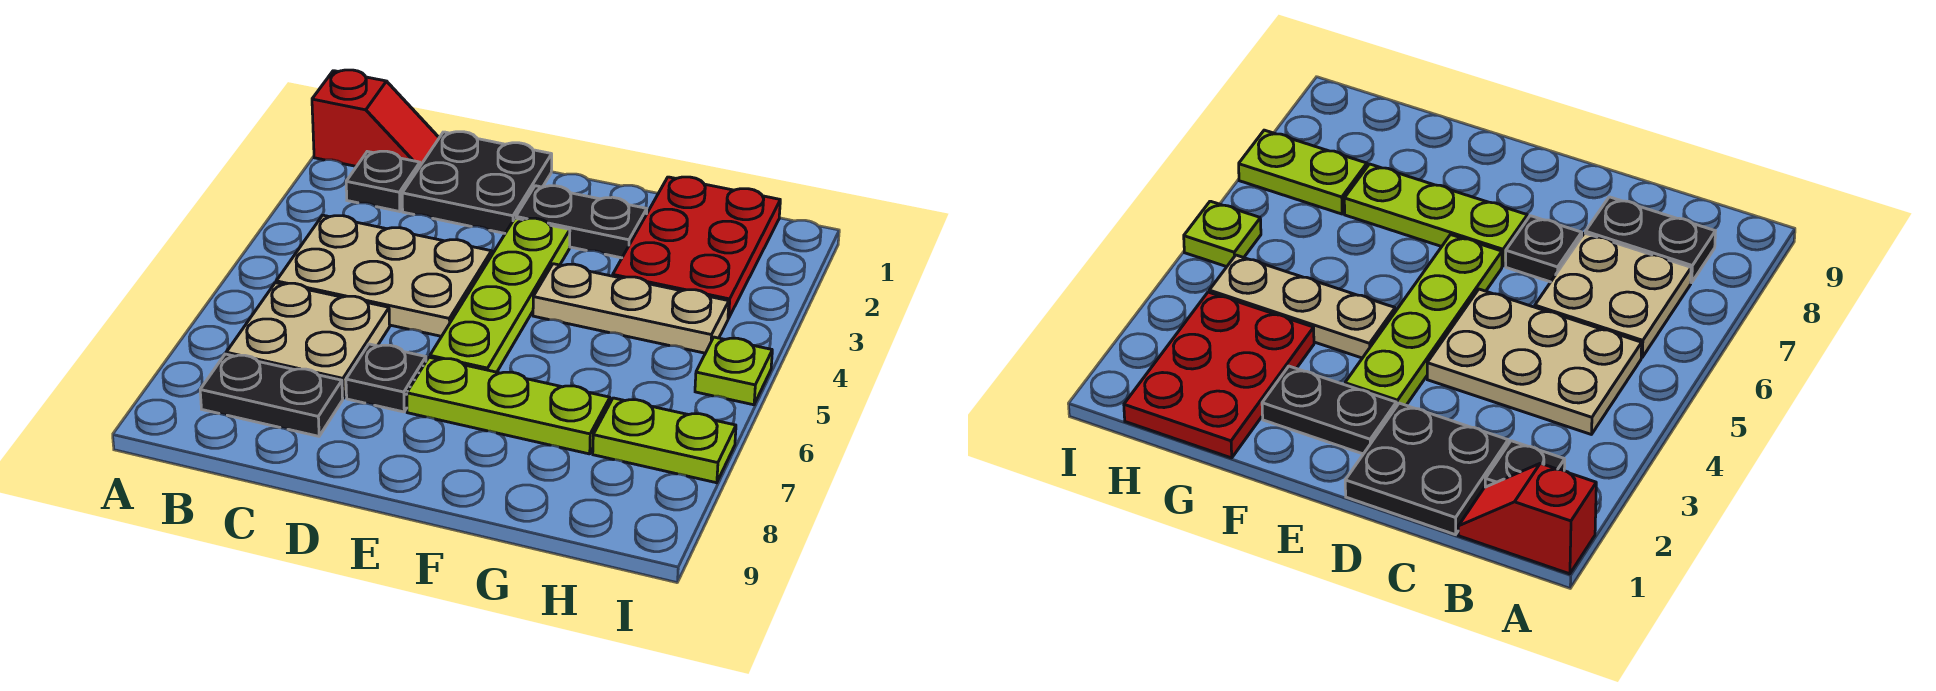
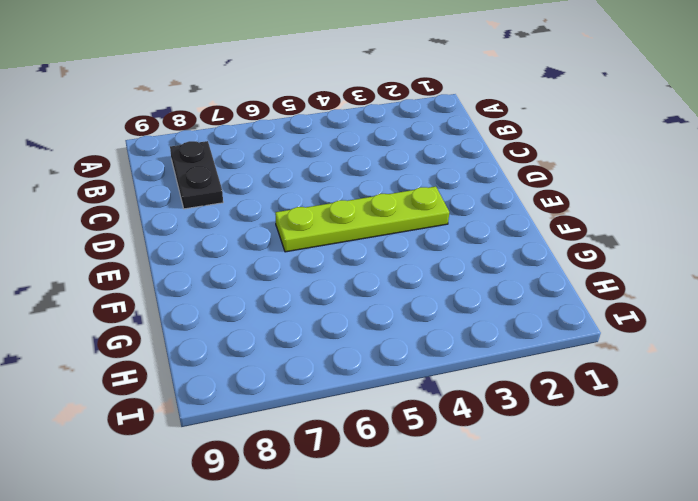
none -> red 1x2 slope [312,70,439,166]
none -> black 1x1 plate [346,151,420,212]
none -> tan 2x3 plate [276,215,492,336]

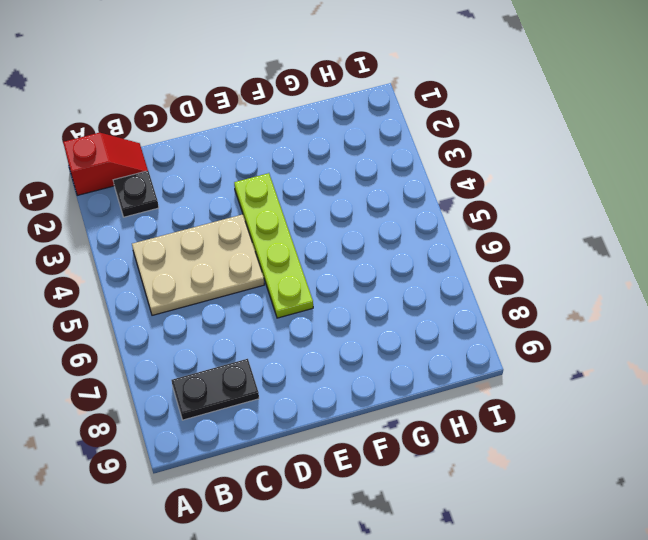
none -> tan 2x2 plate [226,283,390,398]
none -> black 2x2 plate [402,132,552,233]
none -> black 1x1 plate [346,344,426,412]

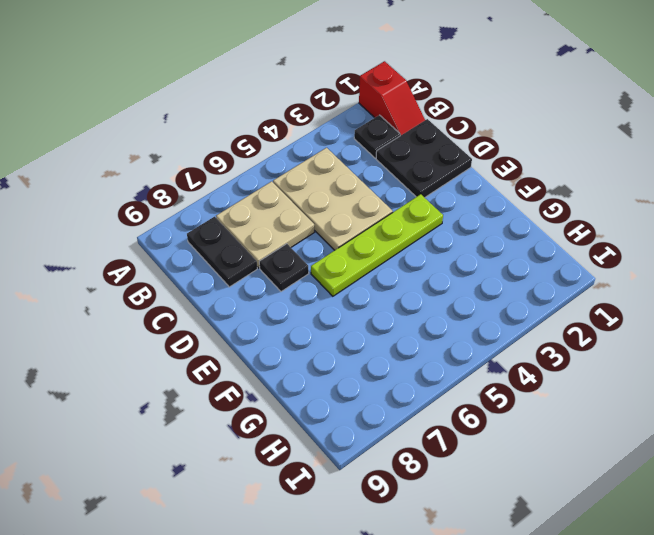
none -> black 1x2 plate [516,186,647,258]
none -> lime 1x3 plate [407,357,610,454]
none -> tan 1x3 plate [533,264,729,353]

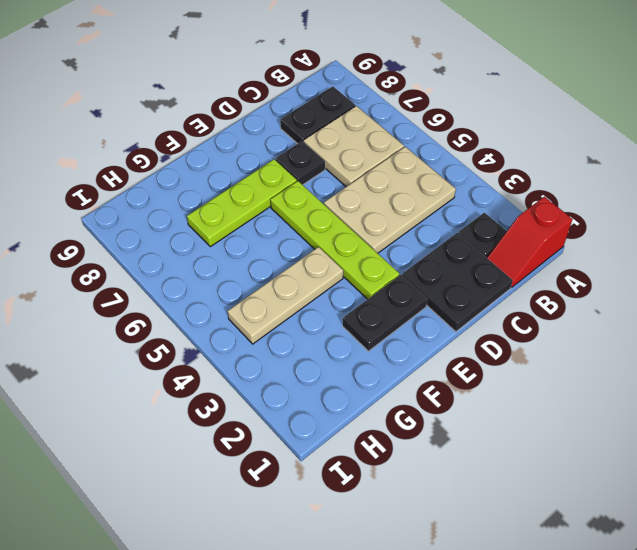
none -> red 2x3 plate [613,177,780,319]
none -> lime 1x2 plate [593,398,736,483]
none -> lime 1x1 plate [695,337,772,405]

